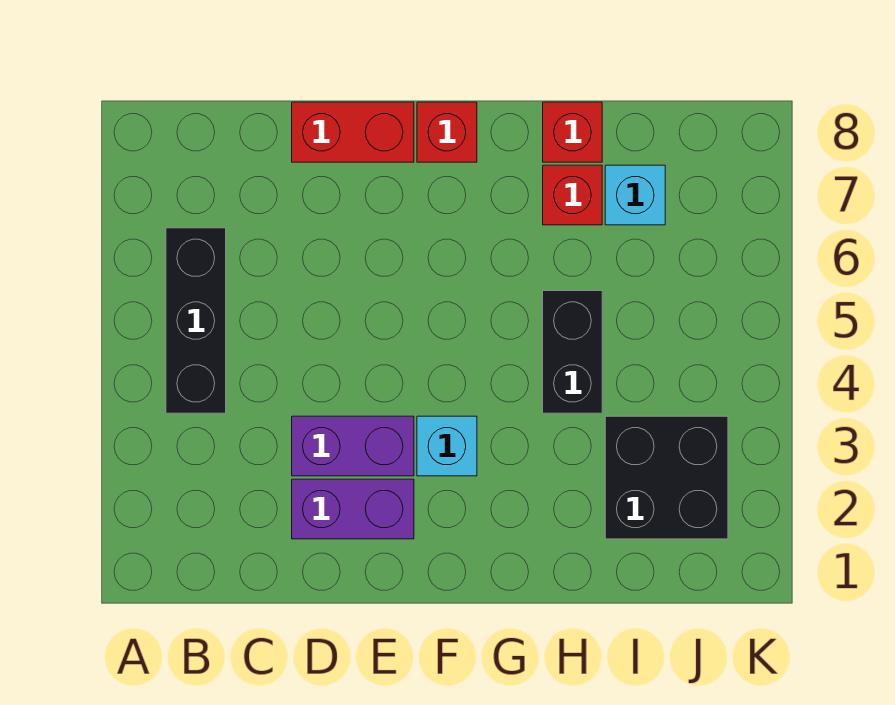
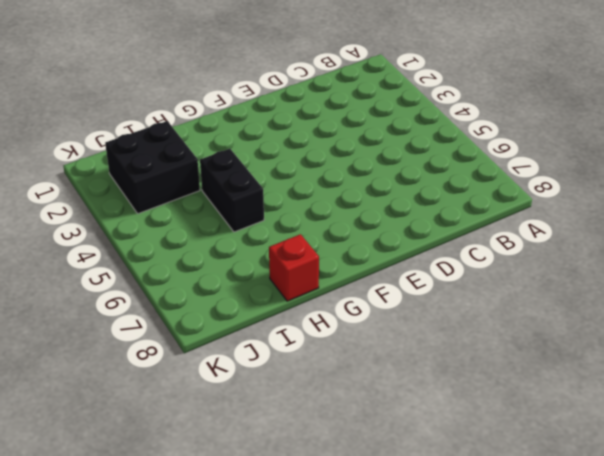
none -> black 1x3 brick [166,228,226,413]
none -> purple 1x2 brick [292,479,414,539]

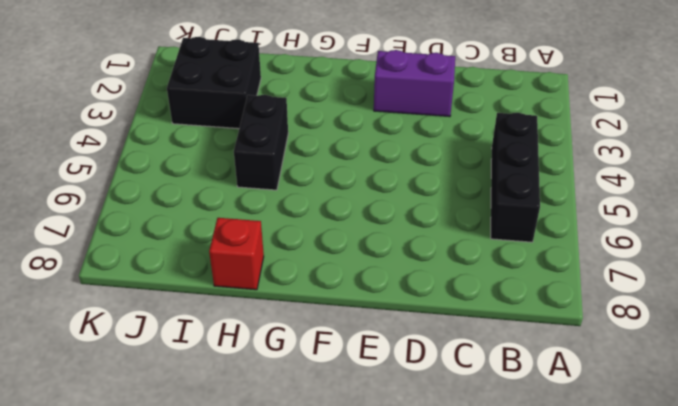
none -> purple 1x2 brick [292,416,414,476]
none -> red 1x2 brick [292,102,414,162]

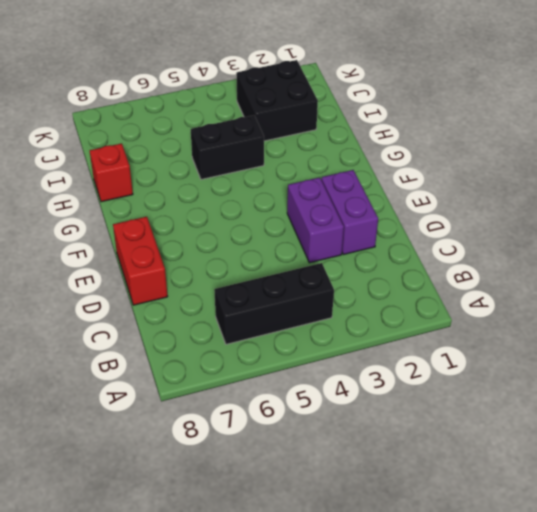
none -> cyan 1x1 brick [417,416,477,476]
none -> red 1x1 brick [417,102,477,162]

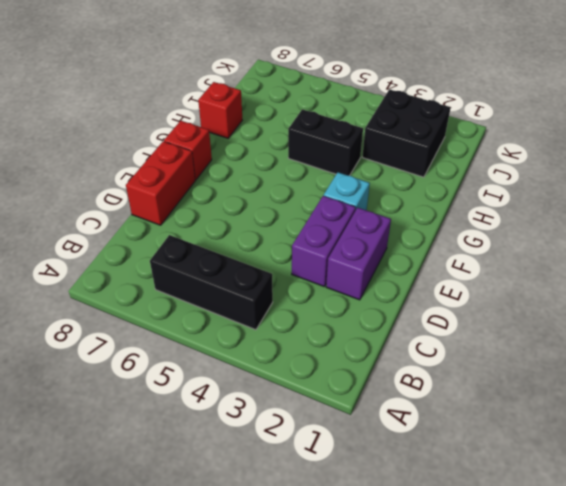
none -> red 1x1 brick [543,165,602,225]
none -> cyan 1x1 brick [605,165,665,225]

